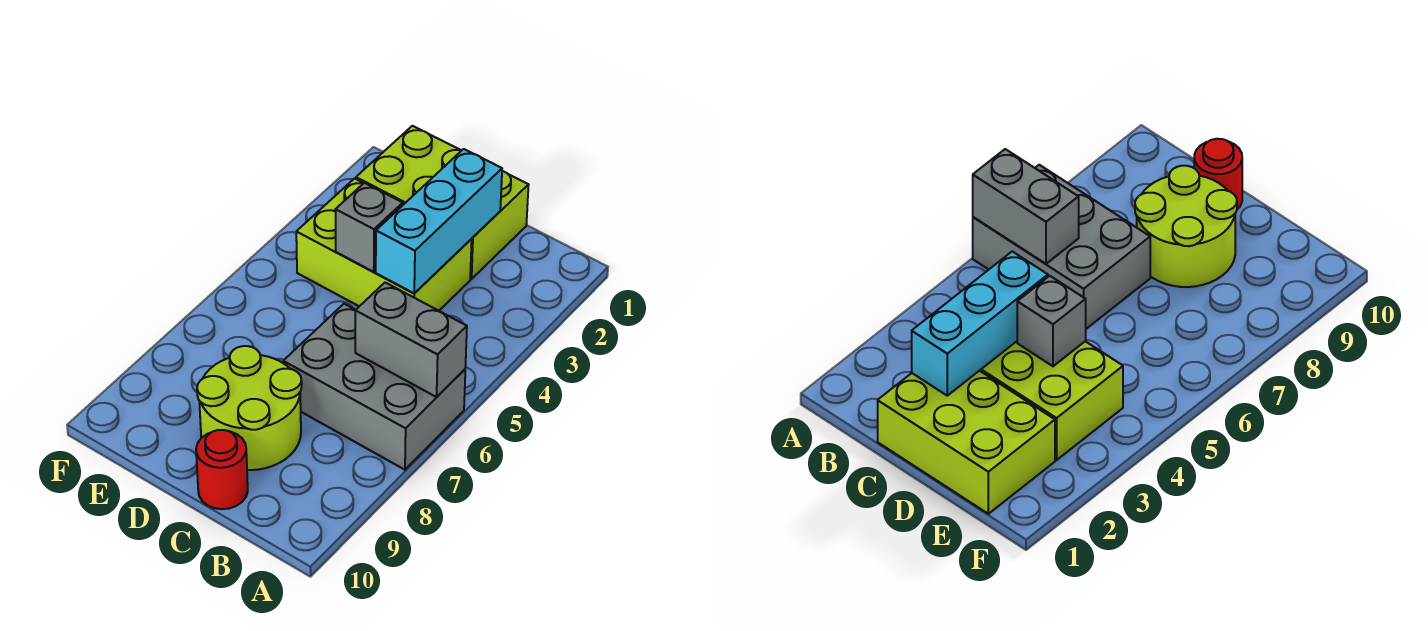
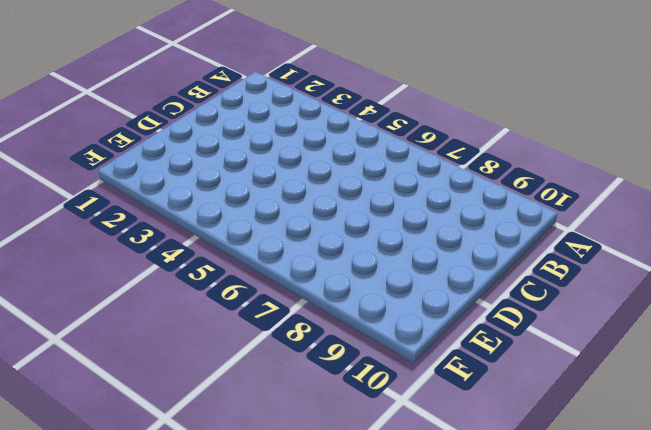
none -> grey 2x3 brick [283,304,465,470]
none -> lime 2x3 brick [356,126,528,279]

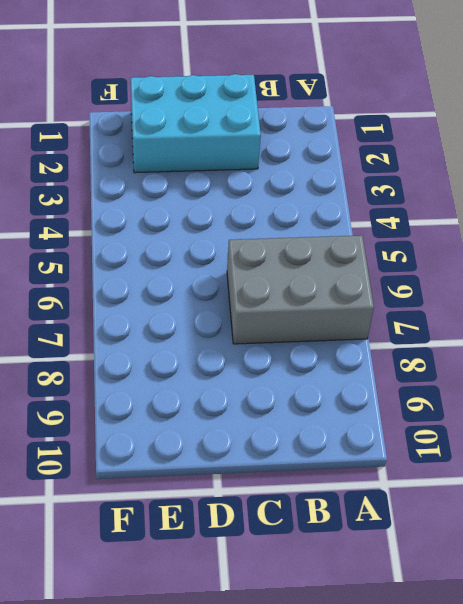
cyan 2x3 brick [131,74,261,173] -> lime 2x3 brick [356,126,528,279]
none -> lime 2x3 brick [296,178,472,311]
none -> lime 2x2 round brick [197,346,302,470]

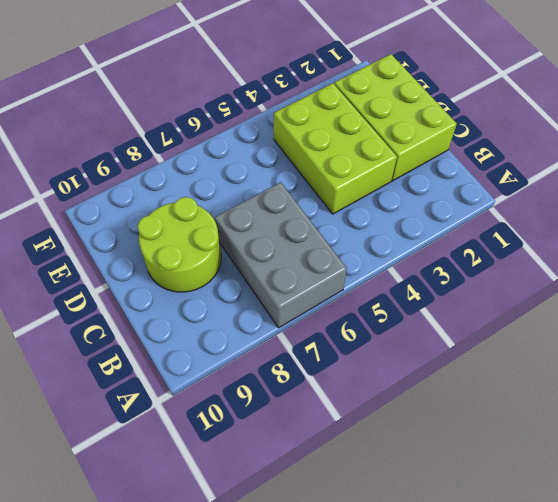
none -> red 1x1 round brick [196,430,248,509]
none -> grey 1x2 brick [355,283,467,397]

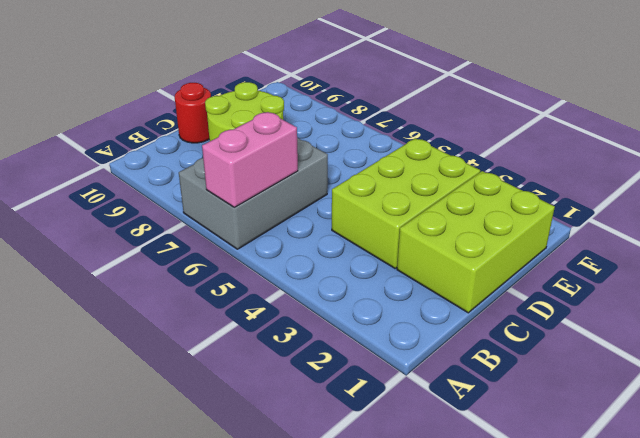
pink 1x2 brick [202,112,298,207] -> grey 1x2 brick [355,283,467,397]
none -> cyan 1x3 brick [376,149,502,293]
none -> grey 1x1 brick [335,183,403,272]

